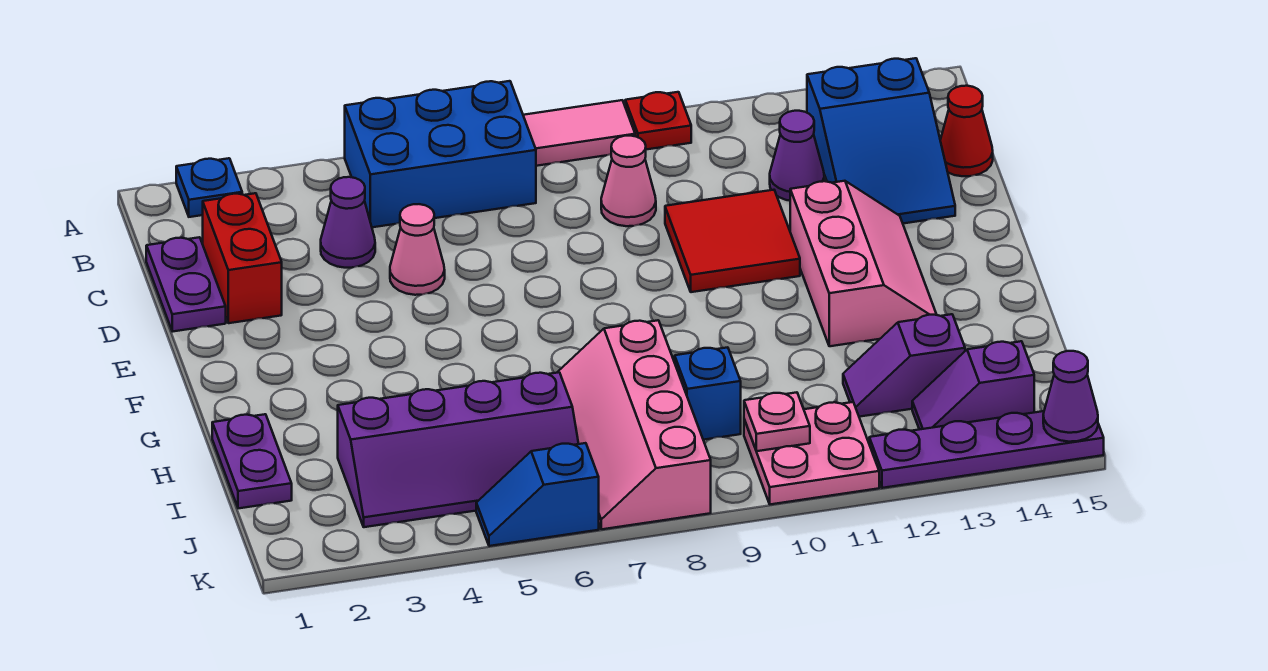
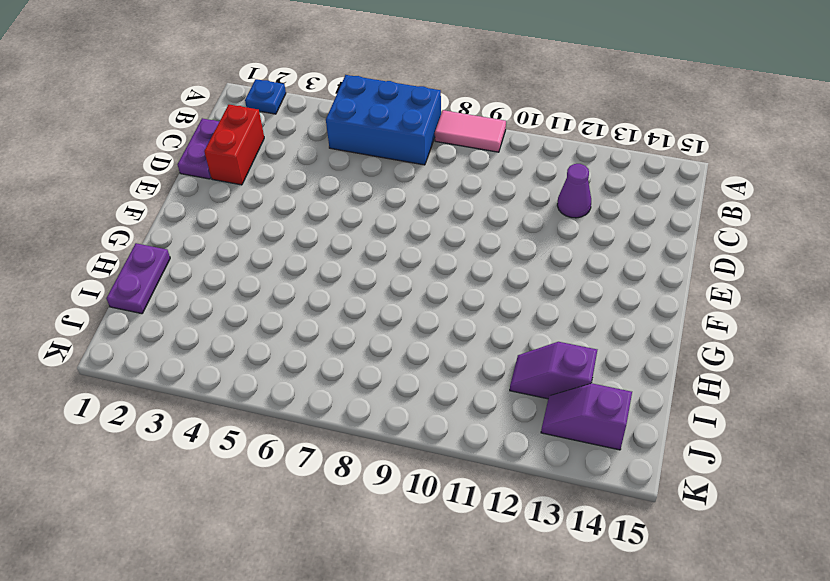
none -> red 1x1 plate [625,92,691,150]
none -> blue 2x3 slope [807,58,955,223]
none -> purple 1x1 cone [321,177,375,268]

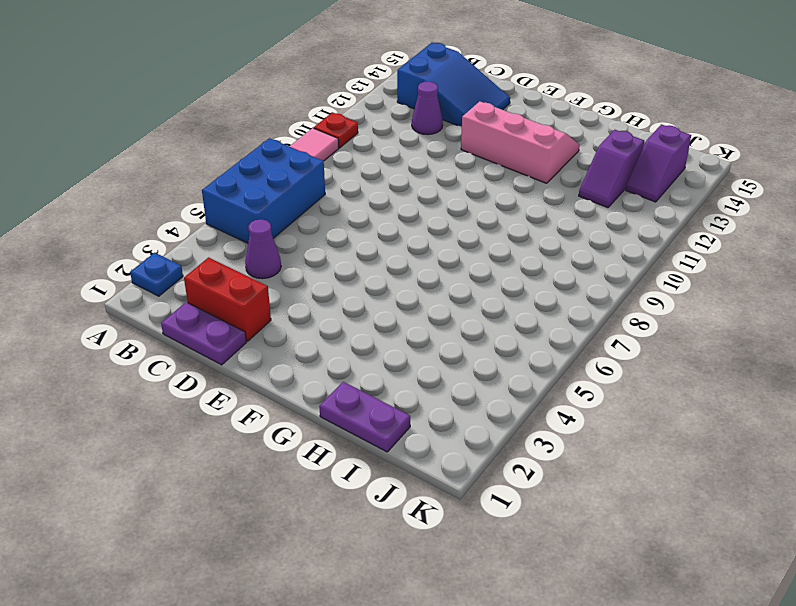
none -> pink 1x1 cone [601,136,656,226]
none -> red 1x1 cone [940,86,993,176]
none -> pink 1x1 cone [390,204,445,295]

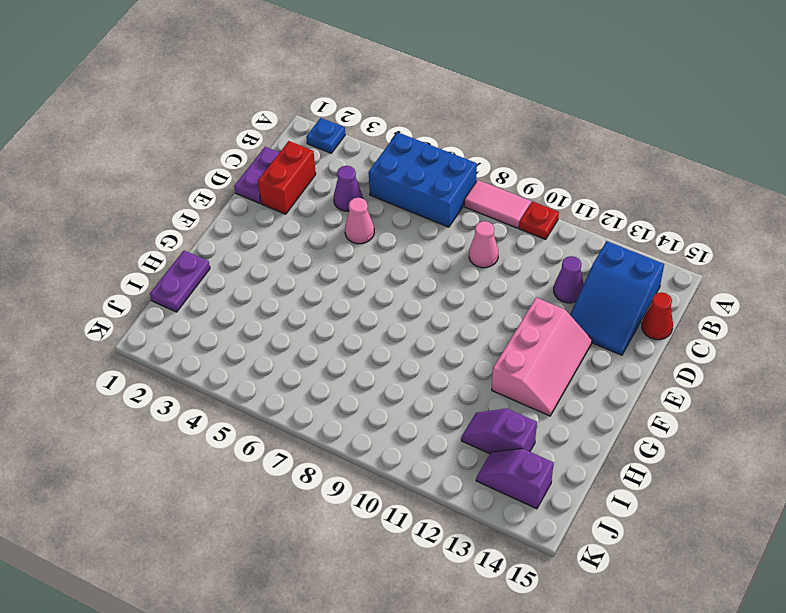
none -> red 2x2 tile [665,190,800,292]
none -> pink 2x4 slope [557,320,711,529]
none -> purple 2x4 slope [338,372,579,527]

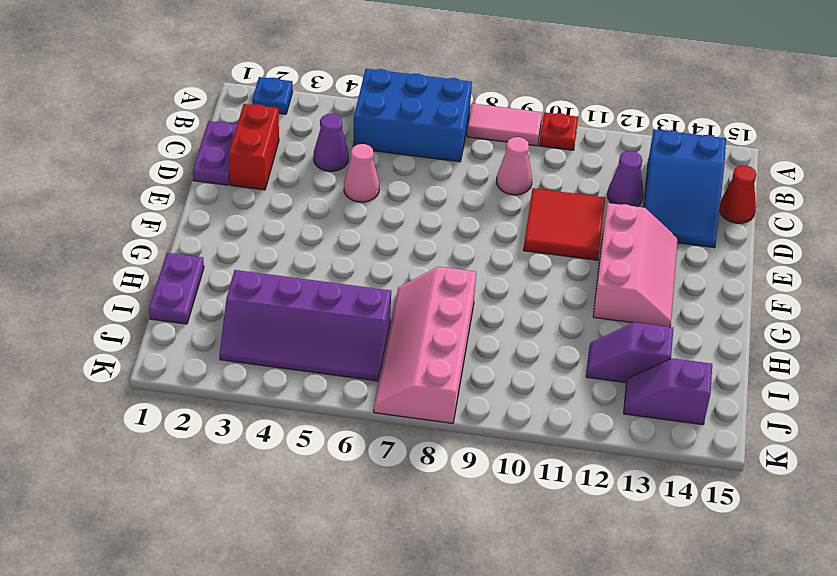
none -> blue 1x1 brick [675,347,741,440]
none -> pink 2x2 plate [744,402,879,504]
none -> blue 1x2 slope [476,443,599,546]

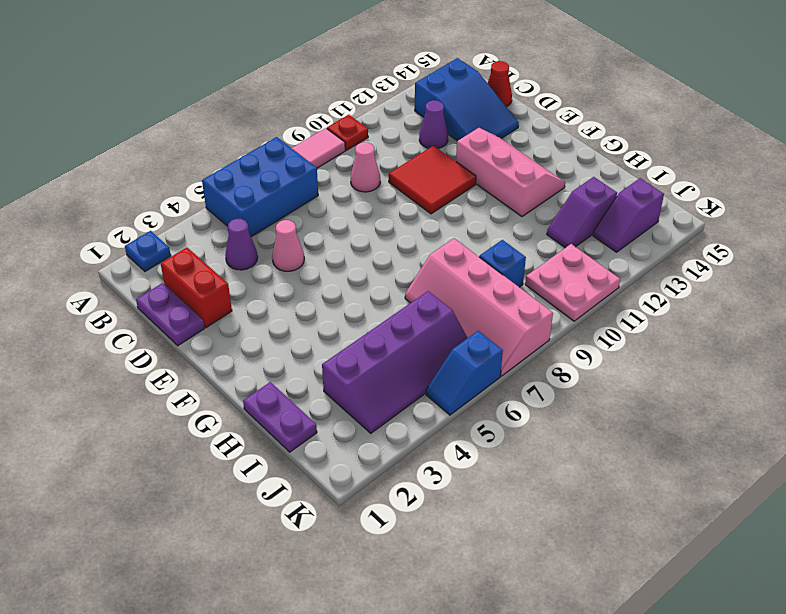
none -> purple 1x4 plate [869,411,1104,488]
none -> pink 1x1 plate [744,392,810,451]
none -> purple 1x1 cone [1043,351,1098,442]

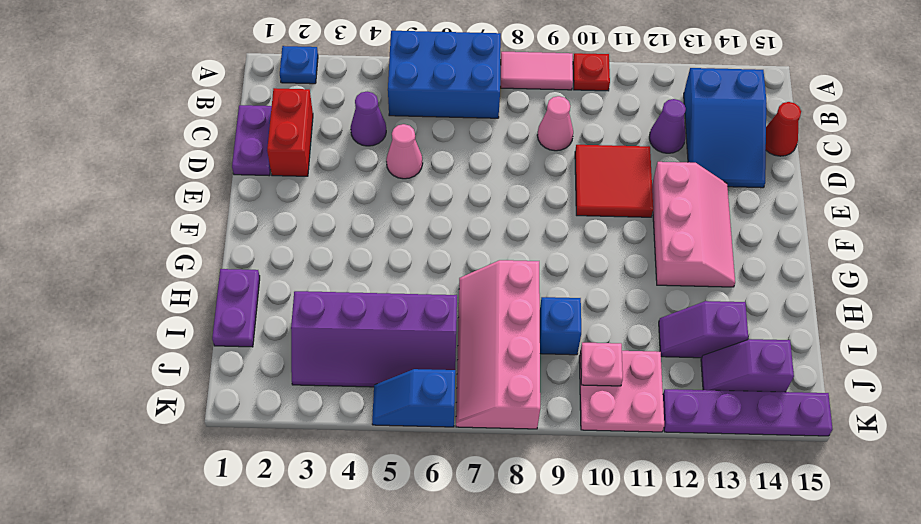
none -> purple 1x1 cone [1043,351,1098,442]

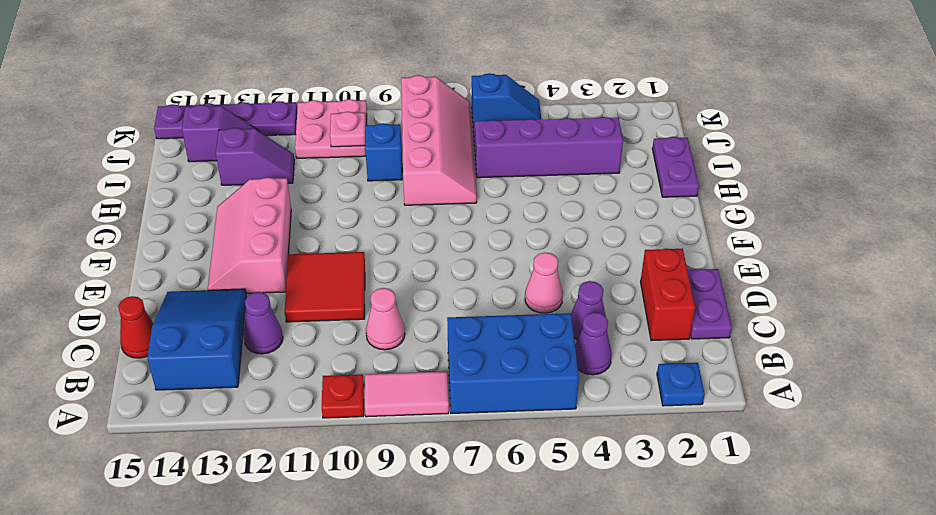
purple 1x1 cone [575,312,612,375] -> purple 1x1 cone moved to [1043,351,1098,442]

